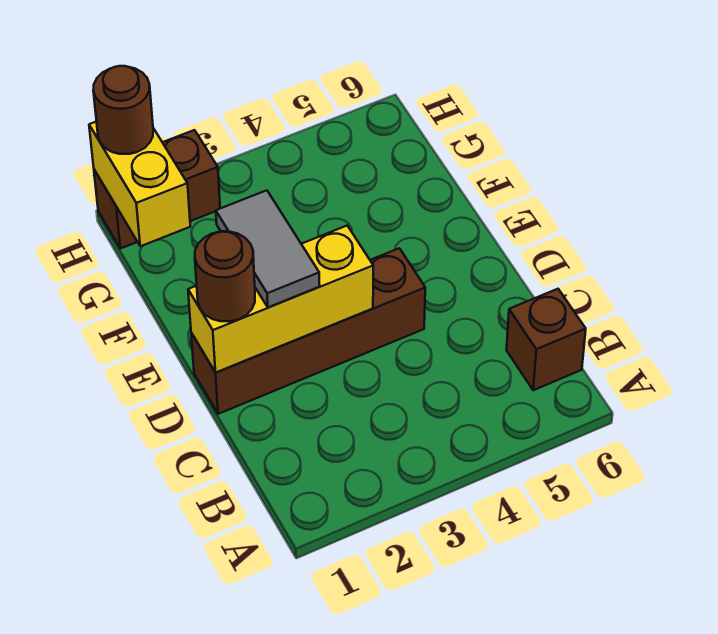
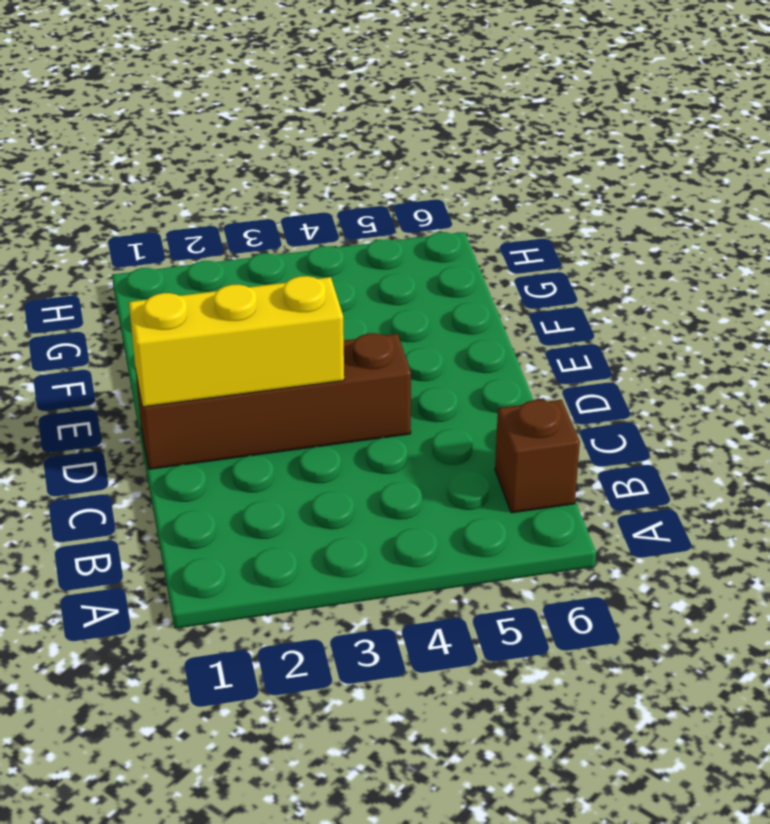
none -> brown 1x2 brick [94,130,220,249]
none -> yellow 1x2 brick [89,121,190,246]

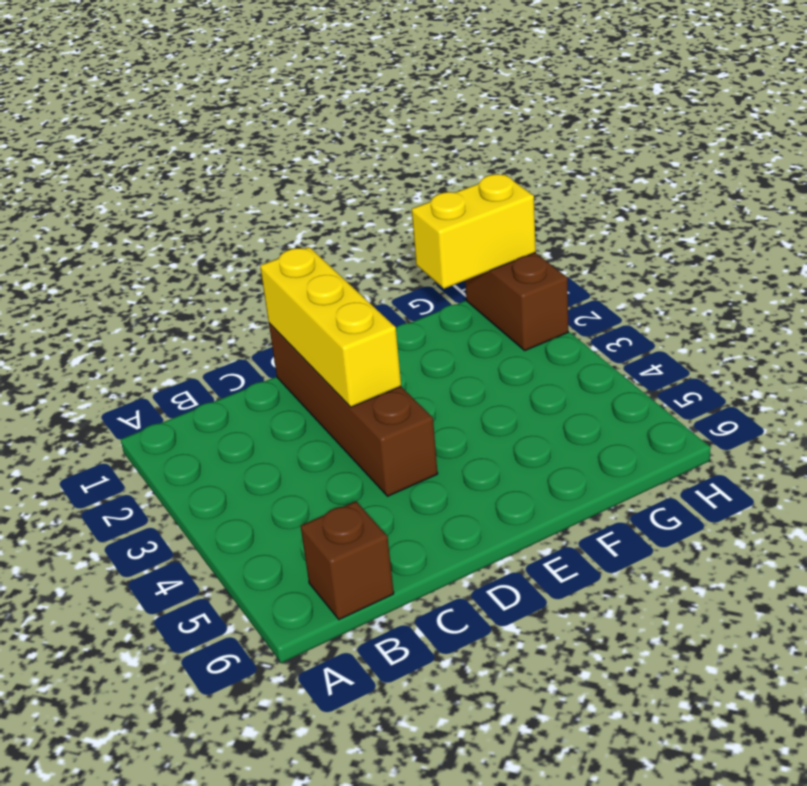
none -> brown 1x1 round brick [195,231,255,321]
none -> grey 1x2 tile [216,190,320,307]

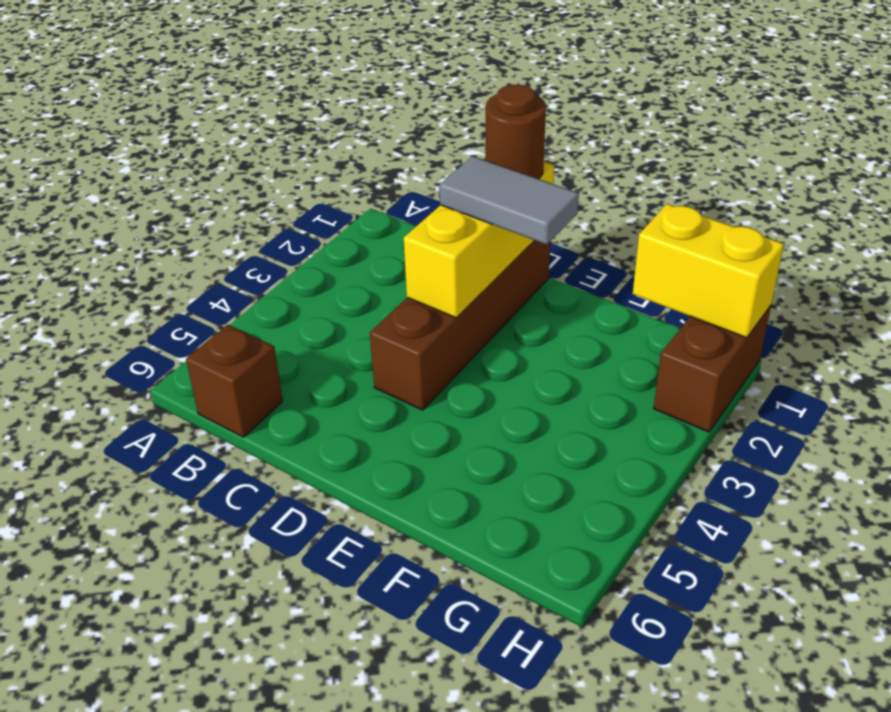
none -> brown 1x1 round brick [93,66,153,154]

